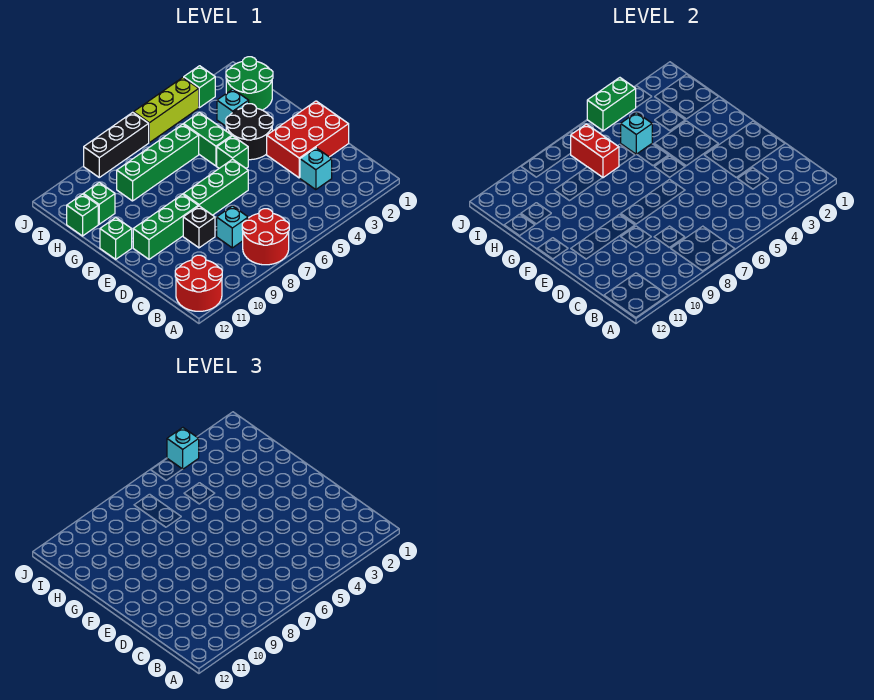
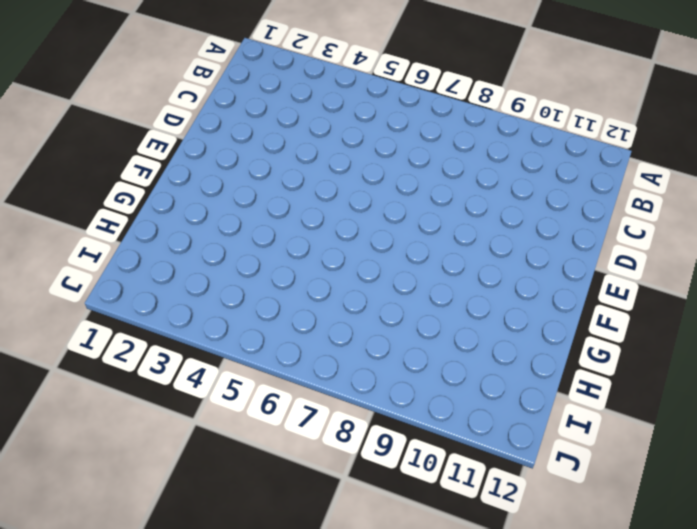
none -> red 2x2 round brick [242,209,289,265]
none -> red 2x2 round brick [175,255,222,311]
none -> cyan 1x1 brick [300,148,332,190]

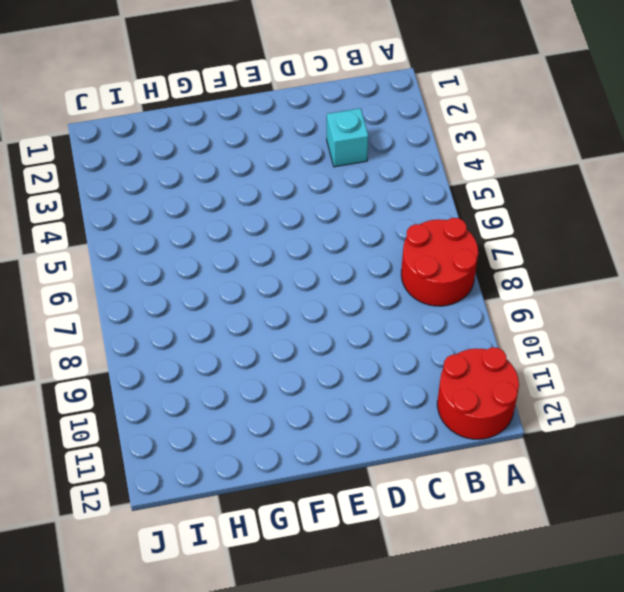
none -> cyan 1x1 brick [217,206,248,248]
none -> red 2x3 brick [267,101,349,178]
none -> black 1x1 brick [183,206,215,248]

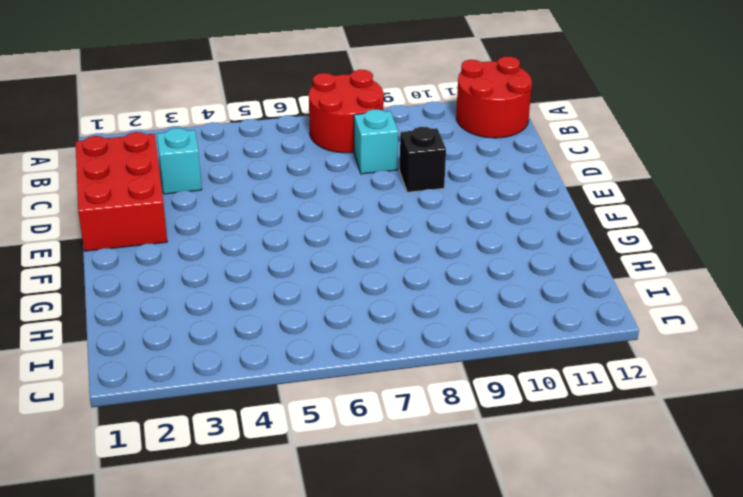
red 2x3 brick [75,132,167,251] -> red 2x3 brick turned to [267,101,349,178]
none -> green 1x3 brick [183,159,248,215]
none -> green 1x3 brick [133,194,198,259]
none -> black 2x2 round brick [226,104,273,160]

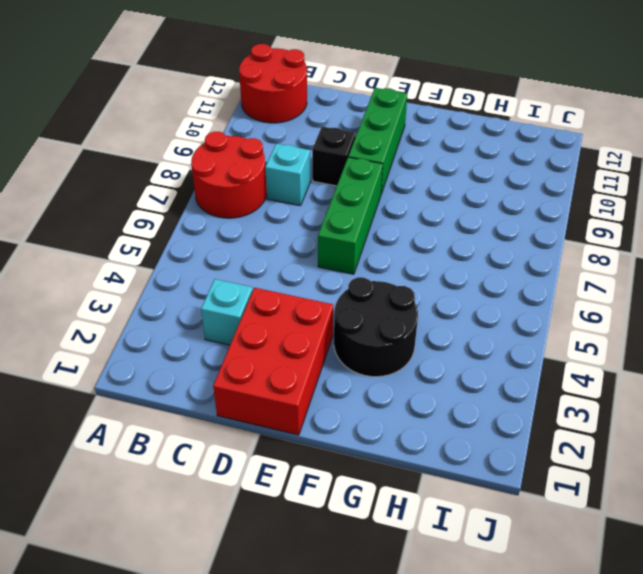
none -> green 1x1 brick [217,136,248,168]
none -> green 1x1 brick [100,218,132,259]
none -> green 1x2 brick [184,113,232,166]

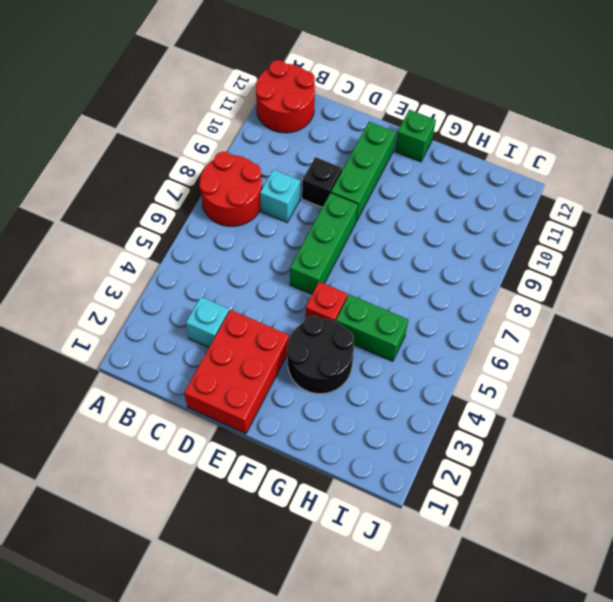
red 1x1 brick [305,282,348,321] -> green 1x1 brick [217,136,248,168]
none -> green 2x2 round brick [226,57,273,110]
none -> cyan 1x1 brick [217,89,249,126]
none -> green 1x4 brick [117,124,199,201]

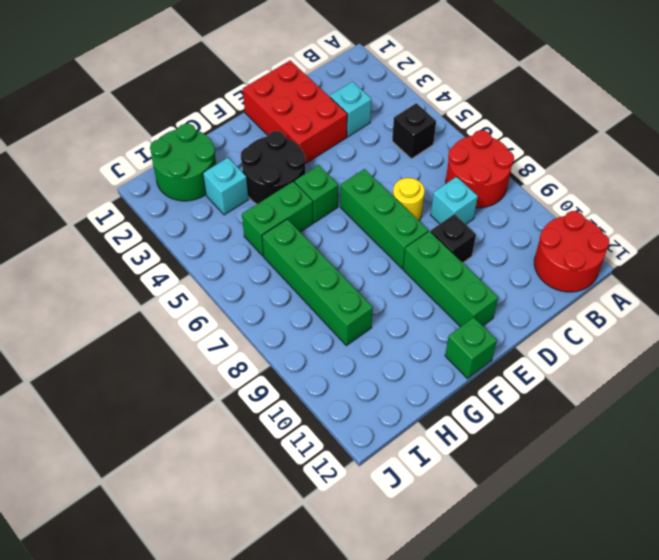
black 1x1 brick [392,103,436,159] -> none
yellow 1x1 round brick [393,178,425,221] -> none
none -> green 1x1 brick [83,182,115,224]
none -> green 1x1 brick [67,194,98,236]
none -> green 1x1 brick [184,66,215,108]

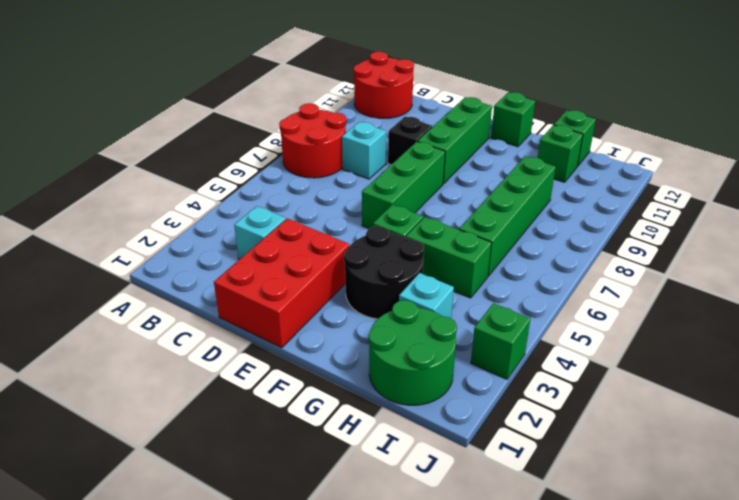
none -> lime 1x3 brick [134,78,199,143]
none -> black 1x3 brick [84,112,149,177]
none -> cyan 1x1 brick [621,113,652,154]

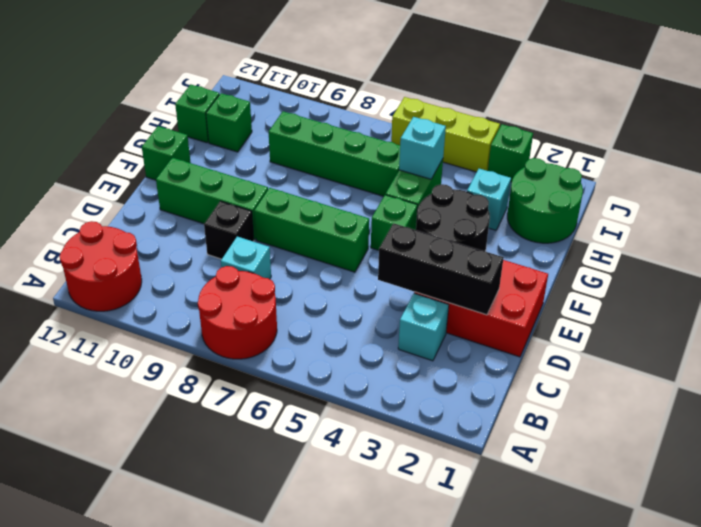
black 1x3 brick [378,223,504,315] -> black 1x3 brick moved to [84,112,149,177]
none -> red 1x2 brick [570,124,619,178]
none -> green 1x2 brick [587,78,636,131]
none -> cyan 1x1 brick [167,428,199,469]

